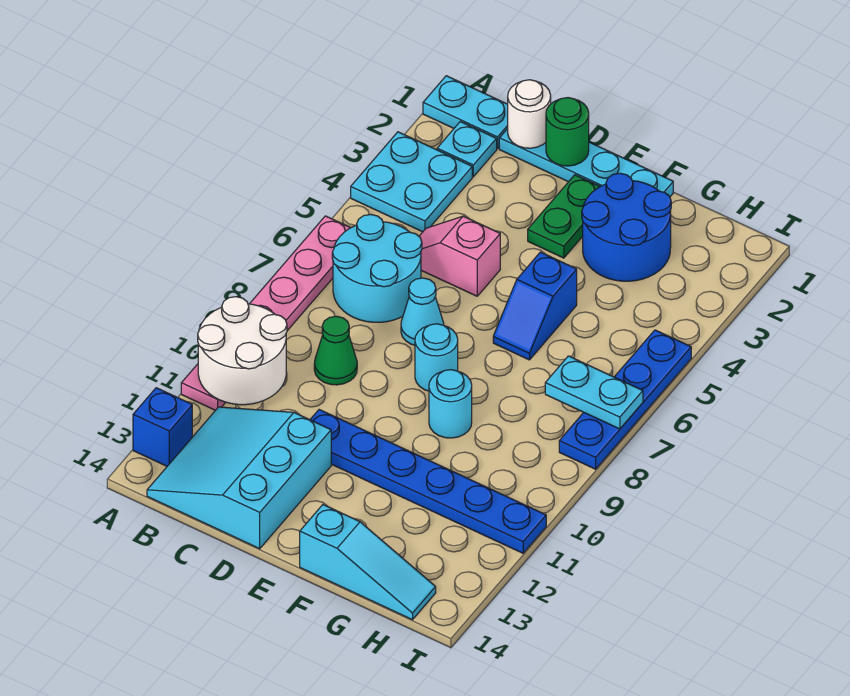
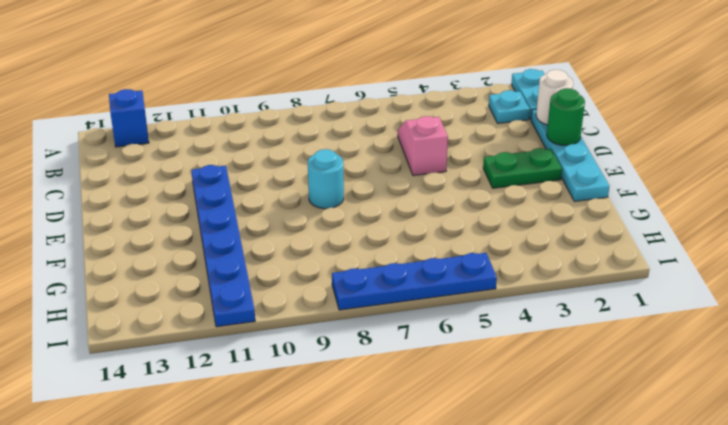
none -> cyan 2x2 plate [351,132,472,232]
none -> pink 1x6 plate [181,216,350,410]
none -> cyan 2x2 round brick [332,214,422,322]

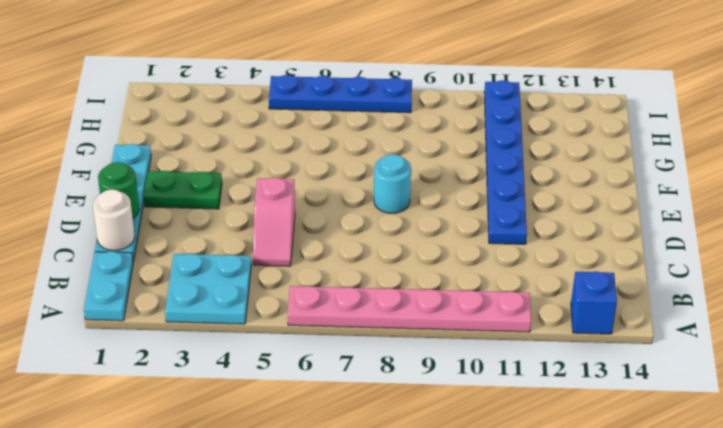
none -> cyan 1x1 plate [437,122,497,177]
none -> cyan 2x2 round brick [332,214,422,322]
none -> cyan 3x3 slope [147,407,331,549]

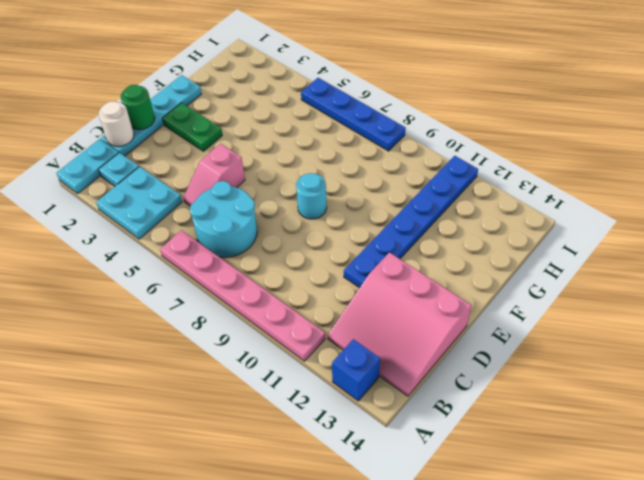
pink 3x3 slope [328,253,471,396] -> cyan 3x3 slope [147,407,331,549]
none -> green 1x1 cone [314,316,357,385]
none -> cyan 1x1 cone [401,278,444,345]
none -> blue 2x2 round brick [582,173,671,281]

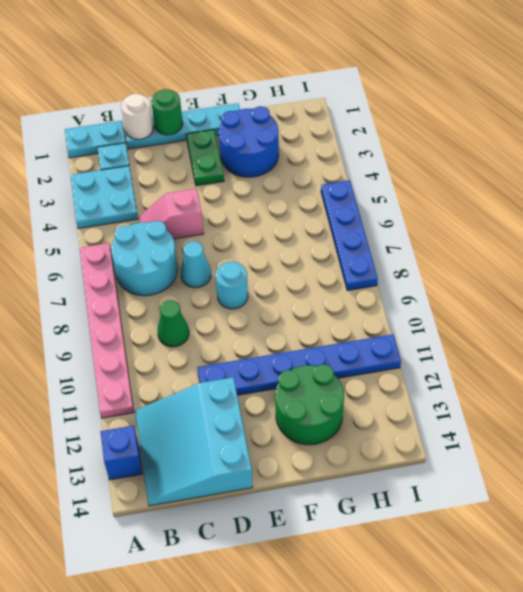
green 2x2 round brick [275,364,344,445] -> none
none -> blue 1x2 slope [493,252,577,360]
none -> cyan 1x1 round brick [429,370,472,438]
none -> cyan 1x3 slope [300,505,436,620]

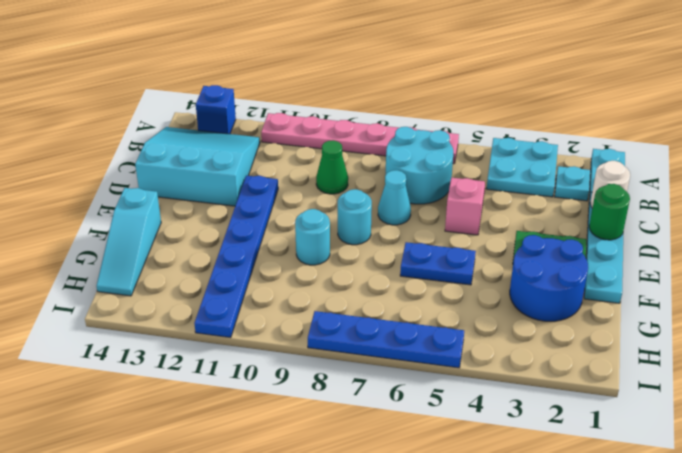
blue 1x2 plate [400,242,476,285] -> blue 1x2 slope [493,252,577,360]
none -> white 2x2 round brick [198,297,287,405]
none -> cyan 1x2 plate [545,356,643,429]

